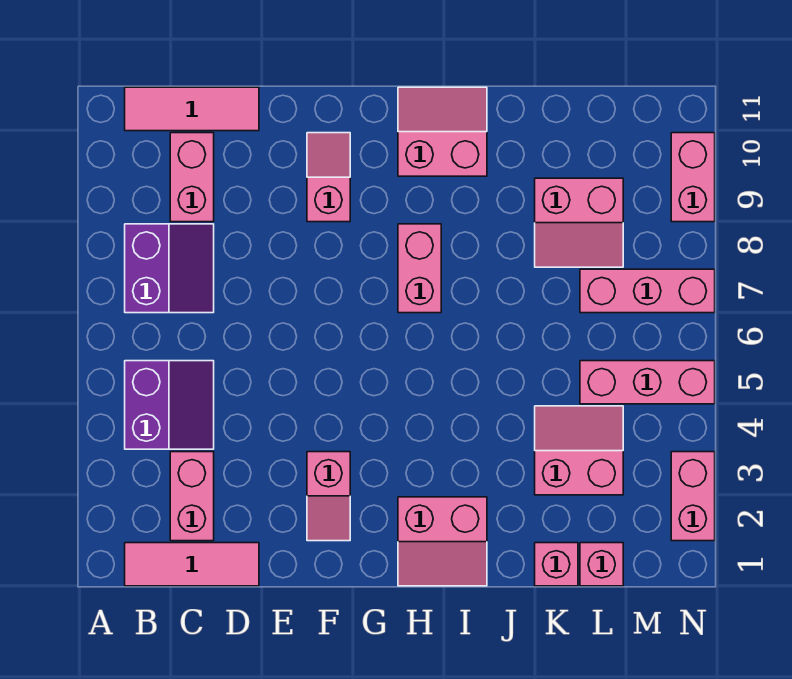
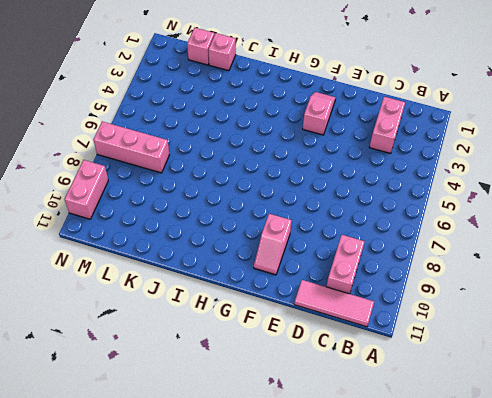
none -> pink 1x3 tile [125,543,259,586]
none -> purple 2x2 slope [125,361,214,449]
none -> purple 2x2 slope [125,224,214,313]

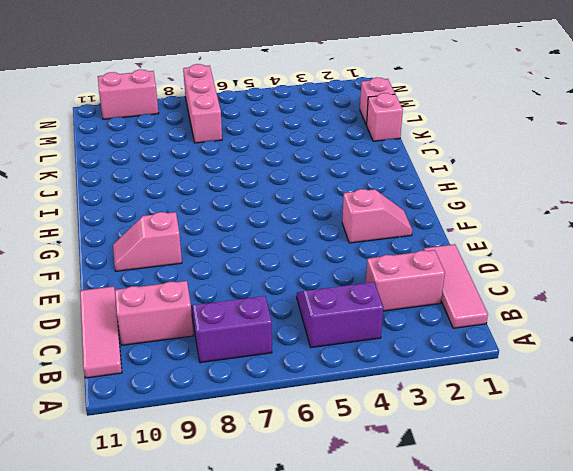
none -> pink 2x2 slope [398,497,487,586]
none -> pink 1x2 brick [398,224,441,313]
none -> pink 2x2 slope [398,87,487,176]

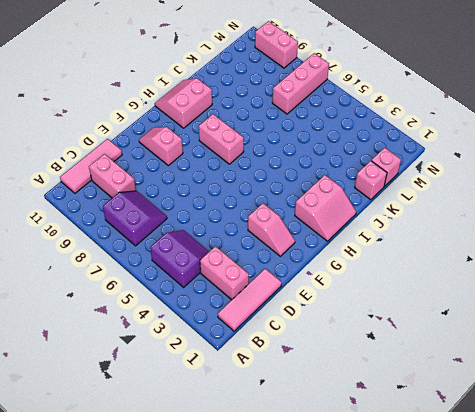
none -> pink 2x2 slope [535,406,623,495]
none -> pink 2x2 slope [535,178,623,267]
none -> pink 1x3 brick [580,361,715,404]

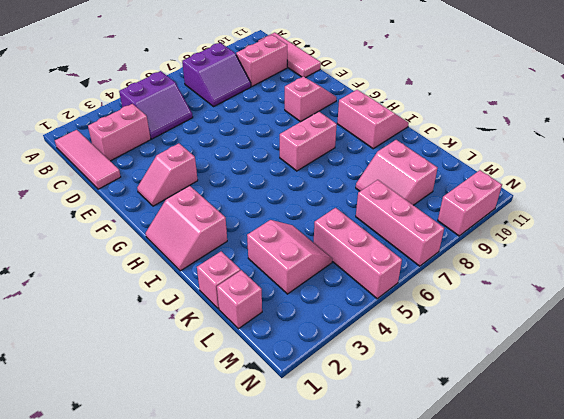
none -> pink 1x2 brick [671,452,715,541]

